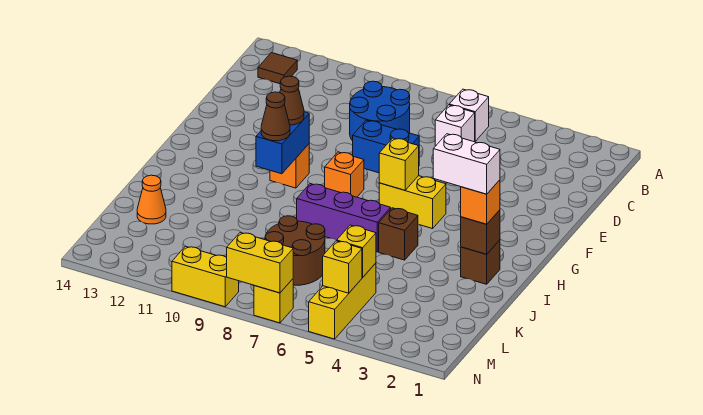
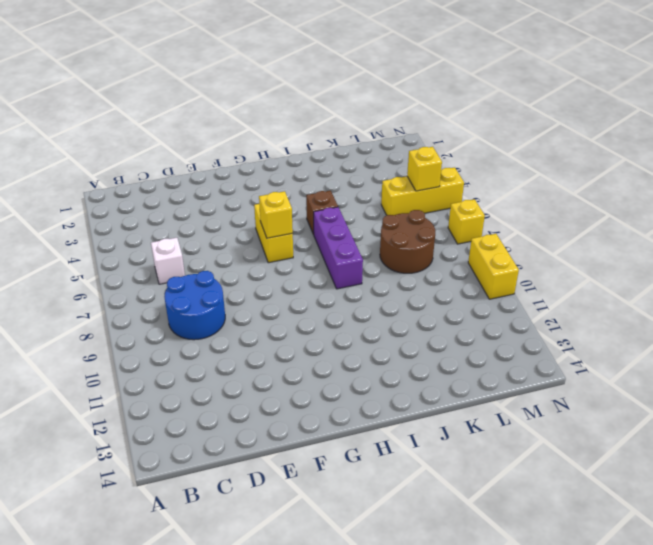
none -> white 1x1 brick [449,89,489,141]
none -> brown 1x1 tile [258,53,297,84]
none -> blue 1x2 brick [353,120,419,173]

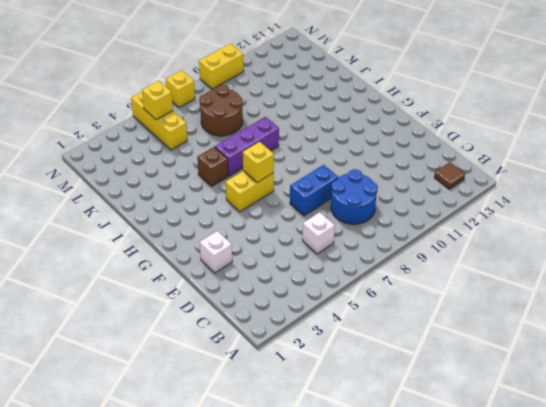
white 1x1 brick [200,231,232,273] -> white 1x1 brick moved to [449,89,489,141]
none -> orange 1x1 brick [325,152,364,197]
none -> orange 1x1 brick [270,144,309,188]
none -> brown 1x1 brick [461,240,500,284]

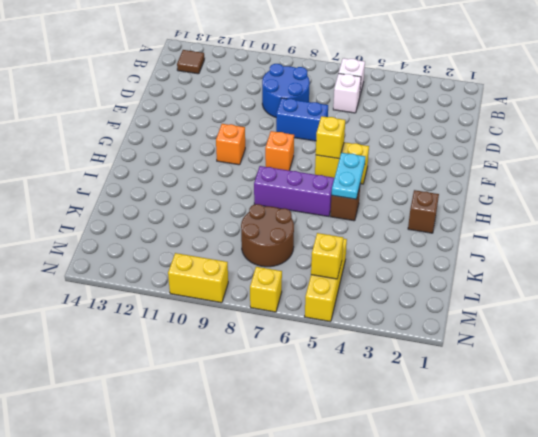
cyan 1x2 plate [332,153,365,199] -> none
none -> orange 1x1 cone [137,175,166,224]
none -> blue 1x2 brick [256,112,309,174]
none -> brown 1x1 brick [461,210,500,254]

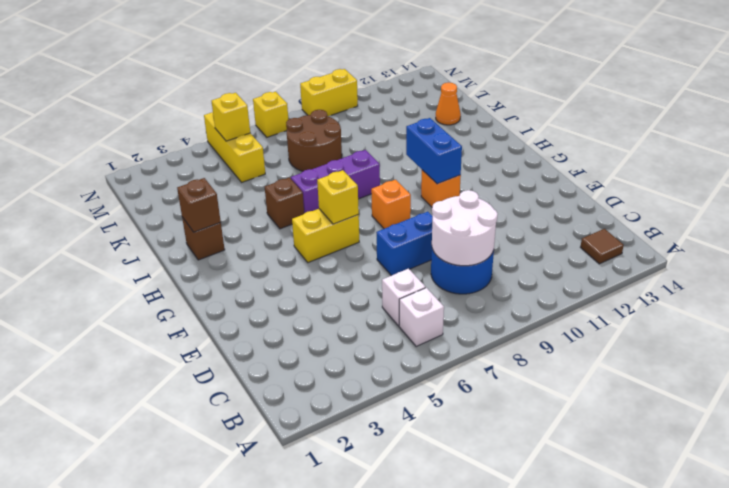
white 2x2 round brick [432,190,498,266] -> none
none -> yellow 1x1 brick [337,225,376,277]
none -> yellow 1x2 brick [227,233,293,293]
none -> brown 1x1 cone [280,76,304,125]

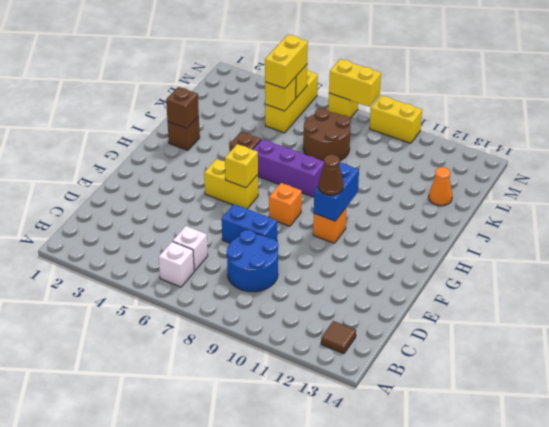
yellow 1x2 brick [265,35,308,89] -> none
none -> brown 1x1 cone [261,92,290,141]
none -> orange 1x1 brick [461,180,500,224]
none -> white 1x2 brick [433,134,500,194]

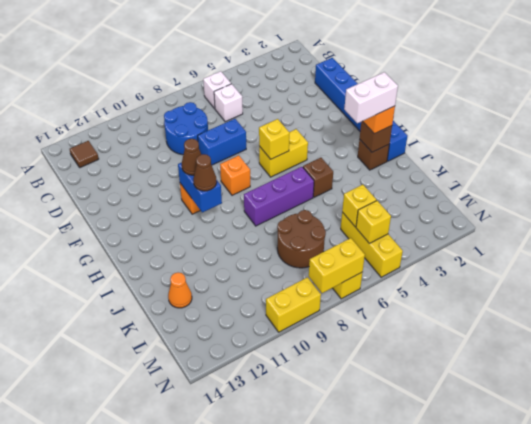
blue 1x6 brick [315,58,407,161] -> none

